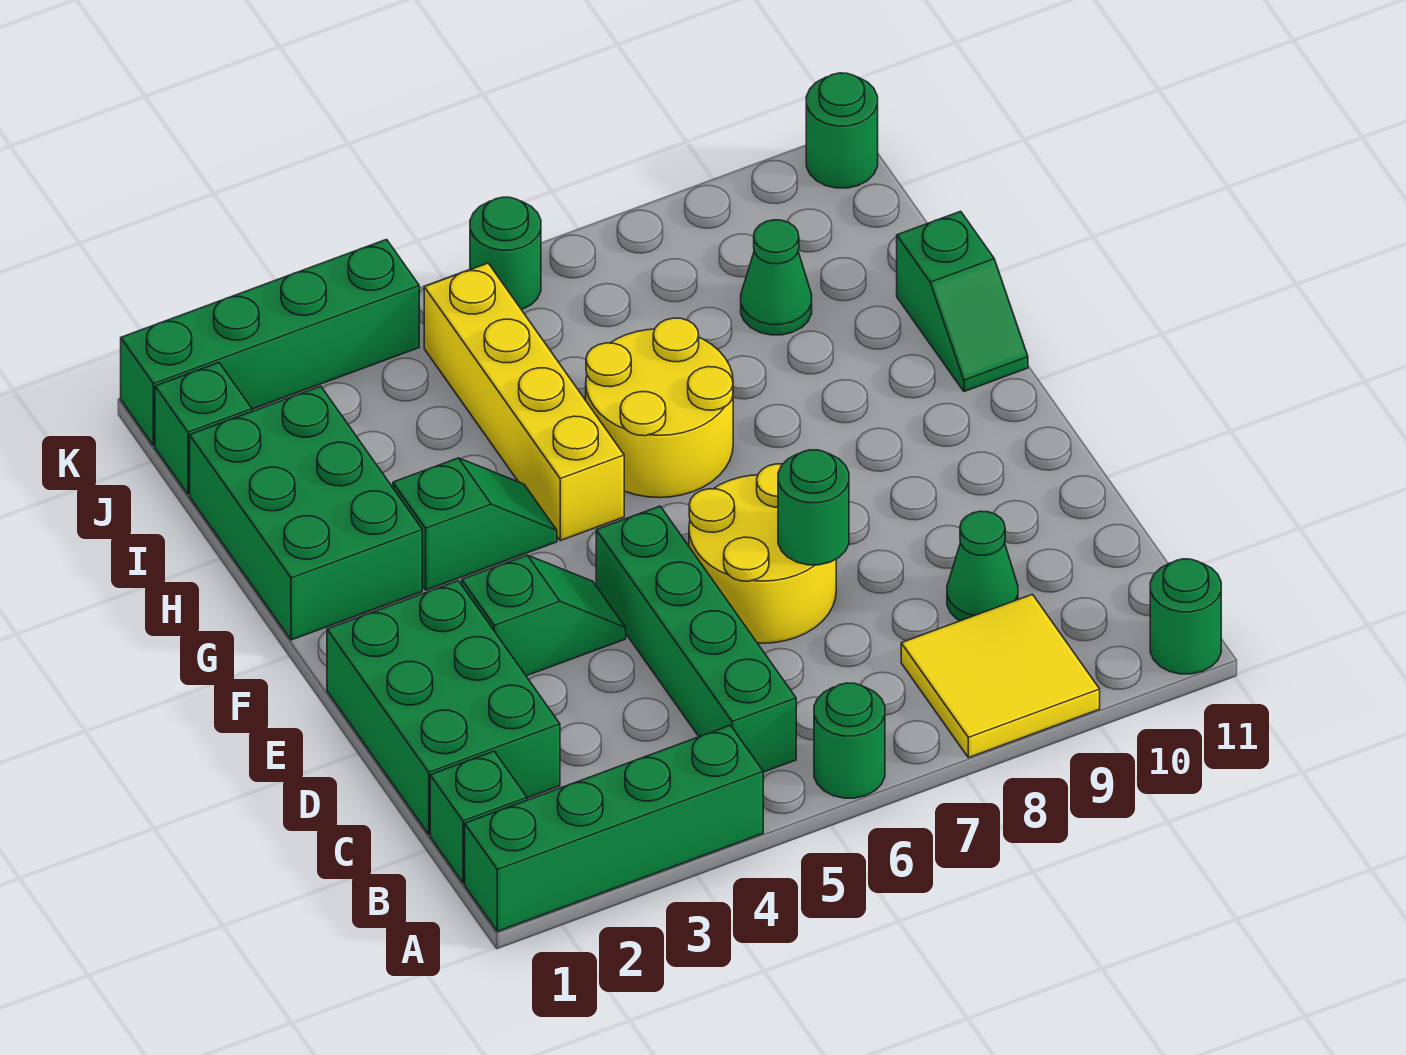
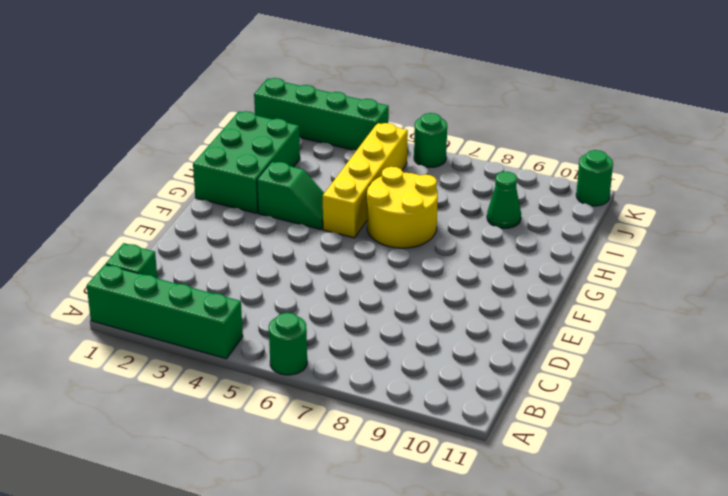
none -> yellow 2x2 tile [901,594,1100,758]
none -> green 1x1 round brick [1150,559,1221,674]
none -> green 1x4 brick [596,506,796,772]

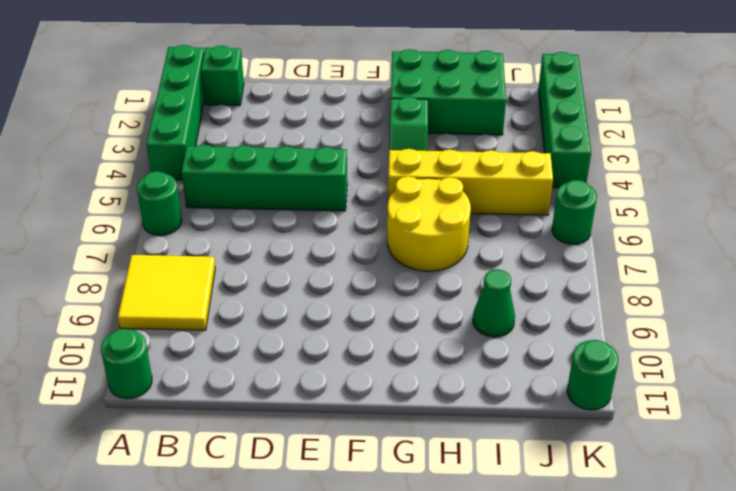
none -> green 2x3 brick [327,581,560,834]
none -> green 1x1 cone [947,511,1018,621]
none -> yellow 2x2 round brick [689,464,836,643]

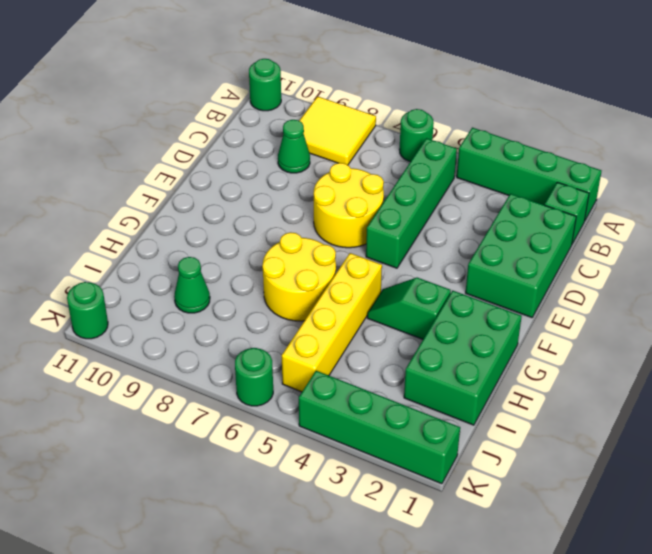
none -> green 1x2 slope [462,555,626,676]
none -> green 1x2 slope [897,211,1028,392]
none -> green 1x1 brick [155,363,252,494]

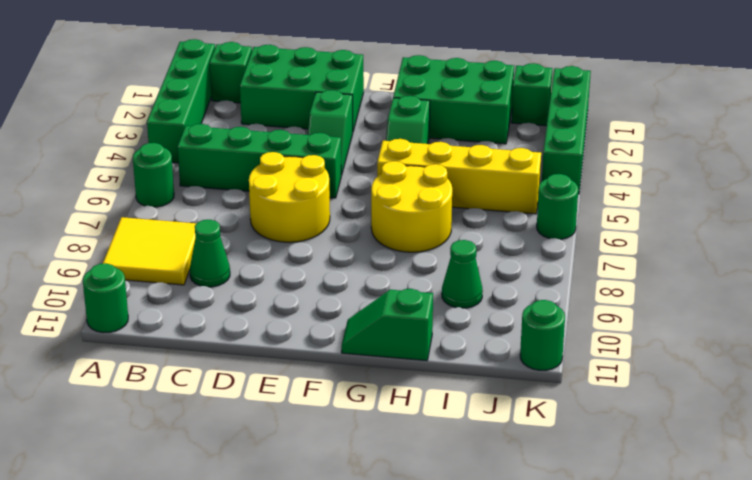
none -> green 1x1 round brick [778,450,849,565]

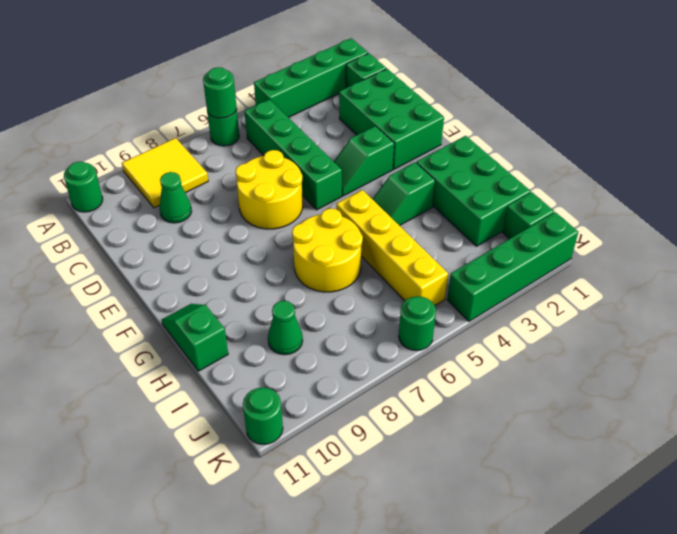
green 1x1 round brick [203,67,237,118] -> green 1x1 round brick moved to [778,450,849,565]

